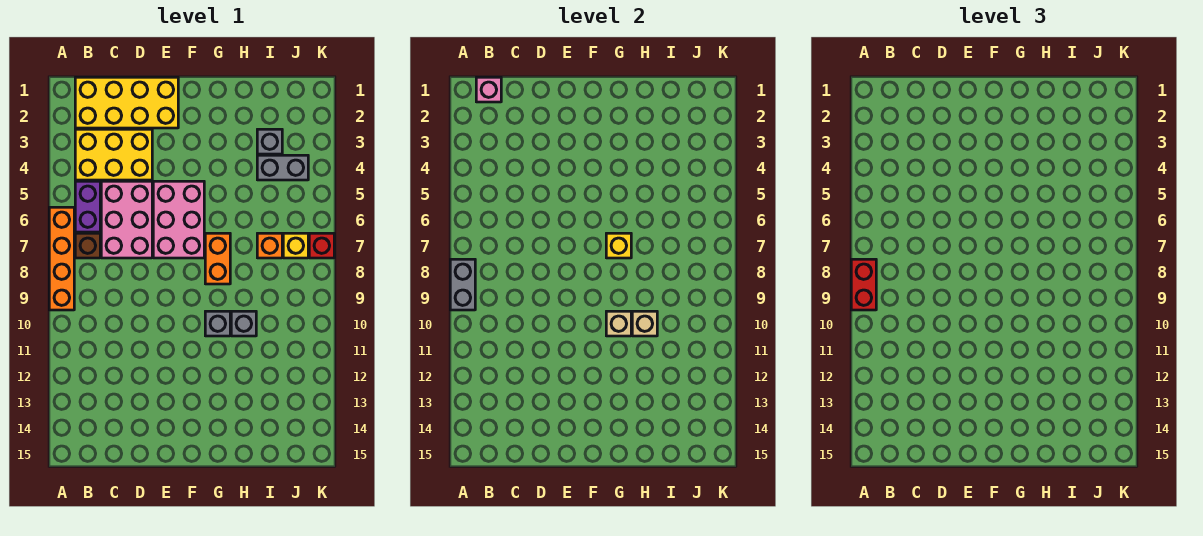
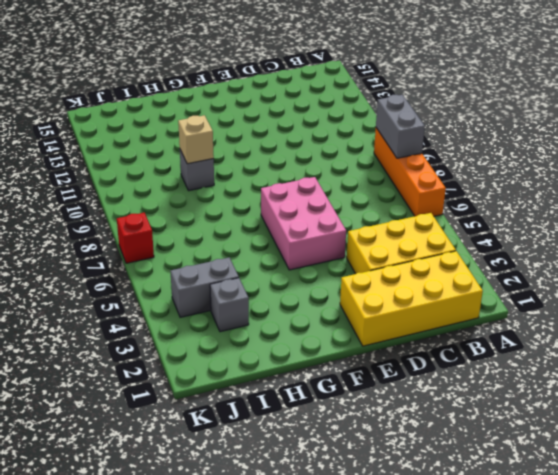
none -> purple 1x2 brick [75,181,100,232]
none -> brown 1x1 brick [75,233,100,258]
none -> pink 2x3 brick [101,181,152,258]

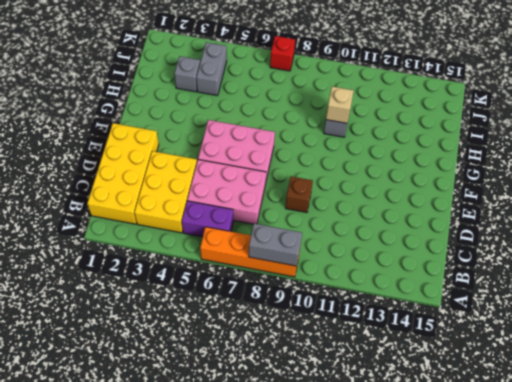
brown 1x1 brick [285,176,313,213] -> brown 1x1 brick moved to [75,233,100,258]
none -> orange 1x2 brick [205,233,230,284]
none -> grey 1x1 brick [205,311,230,336]
none -> orange 1x1 brick [257,233,282,258]

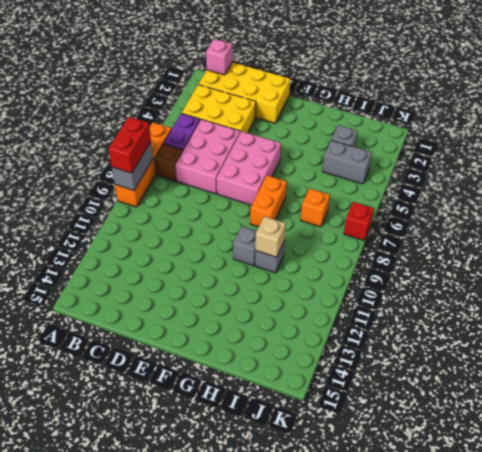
none -> yellow 1x1 brick [283,233,308,258]
none -> yellow 1x1 brick [606,233,631,258]
none -> tan 1x1 brick [606,311,631,336]

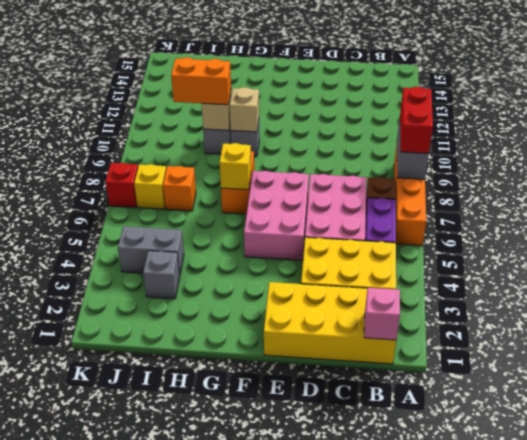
orange 1x2 brick [171,57,231,105] -> none

